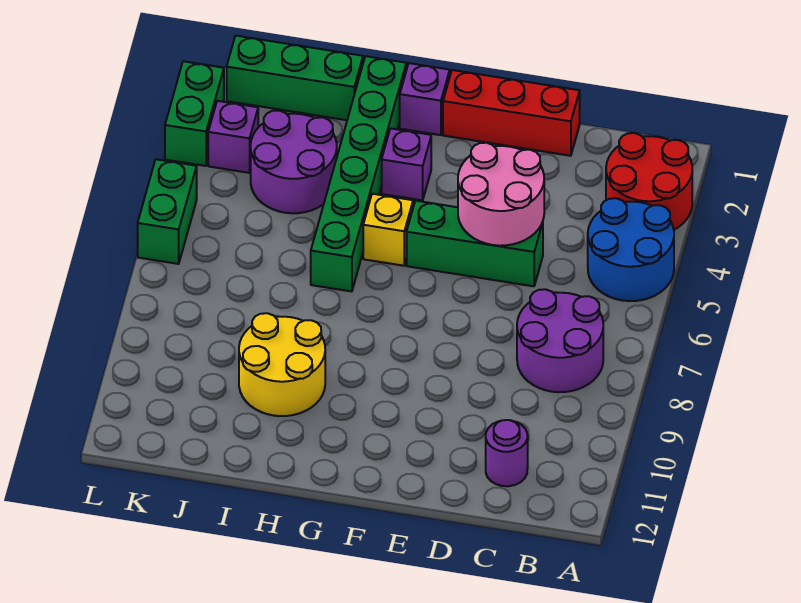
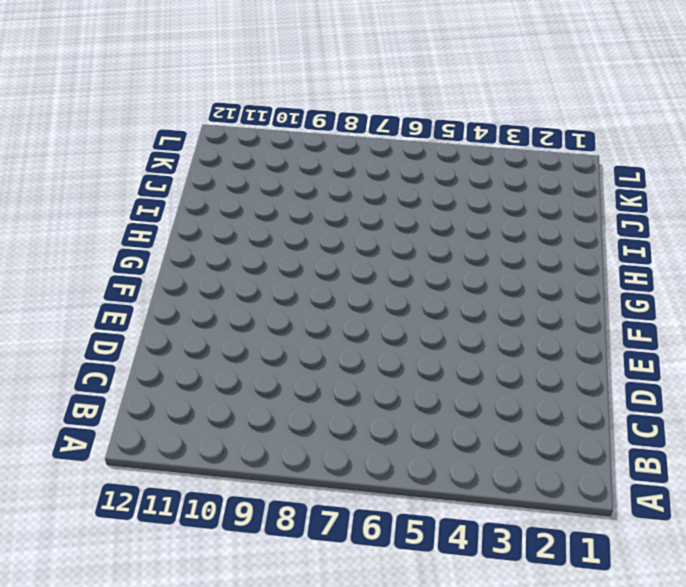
none -> red 2x2 round brick [606,133,692,230]
none -> blue 2x2 round brick [588,198,674,301]
none -> purple 2x2 round brick [517,289,603,392]

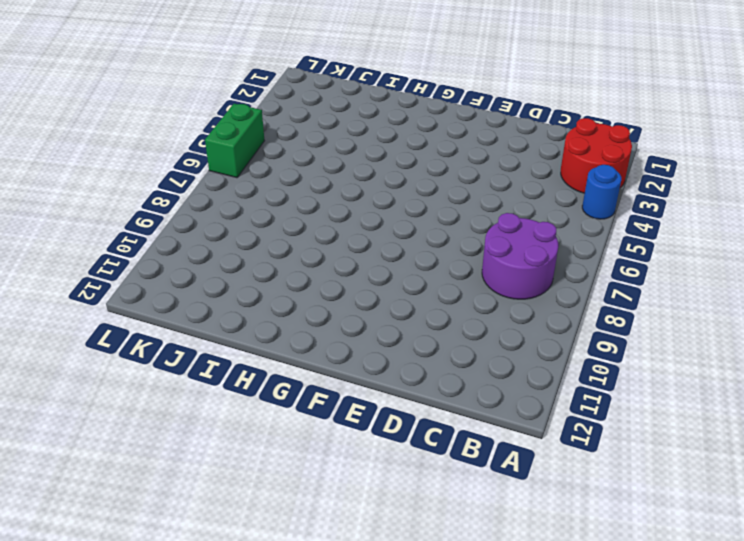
blue 1x1 round brick [582,165,621,219] -> blue 2x2 round brick [588,198,674,301]
none -> purple 1x1 round brick [486,420,528,486]
none -> red 1x3 brick [443,70,580,156]
none -> green 1x3 brick [407,201,543,286]

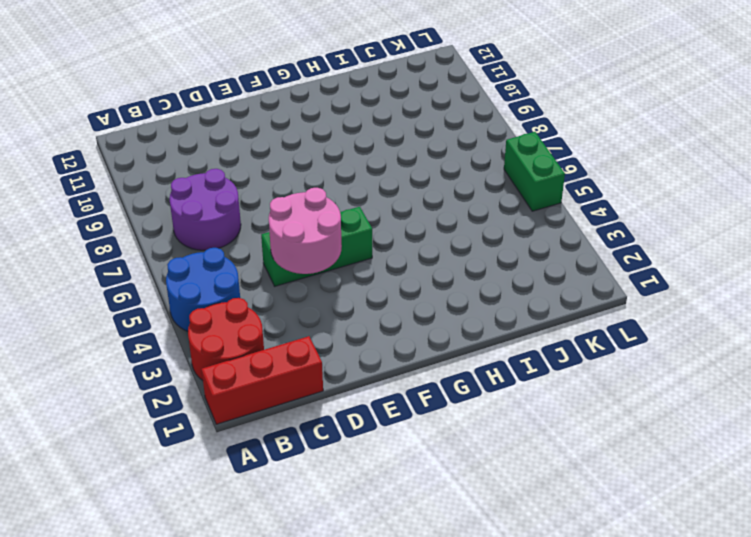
red 1x3 brick [201,336,323,424] -> red 1x3 brick moved to [443,70,580,156]
none -> purple 1x1 round brick [486,420,528,486]
none -> purple 1x1 brick [400,63,450,135]
none -> purple 1x1 brick [382,128,431,200]

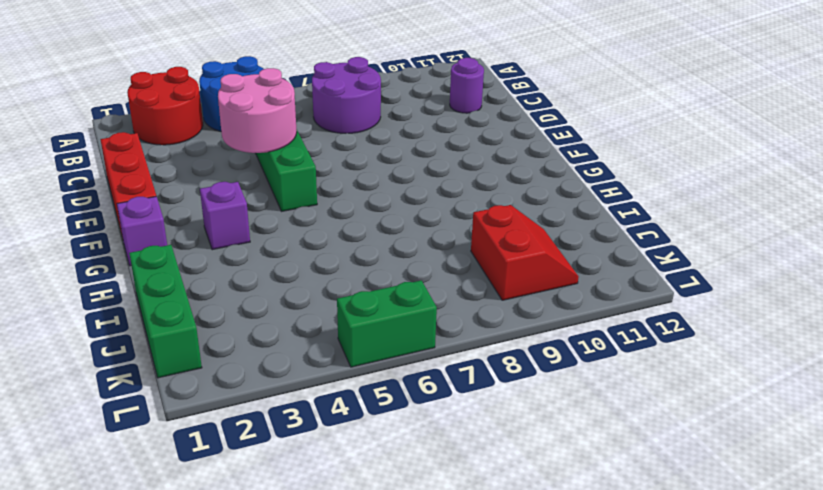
red 2x2 slope [471,205,579,300] -> none
none -> yellow 1x1 brick [363,194,413,266]
none -> green 1x6 brick [311,56,406,292]
none -> yellow 2x2 round brick [239,313,325,416]

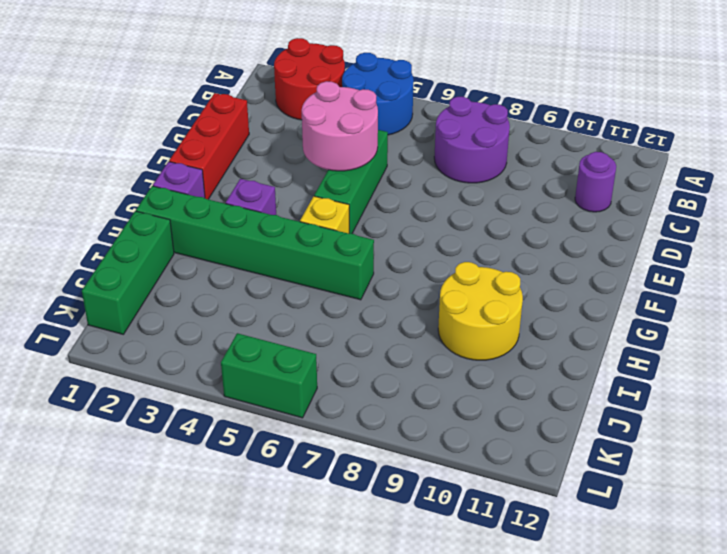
none -> purple 2x2 round brick [251,111,337,213]
none -> purple 1x1 brick [208,101,258,173]
none -> green 1x2 brick [165,61,224,166]

